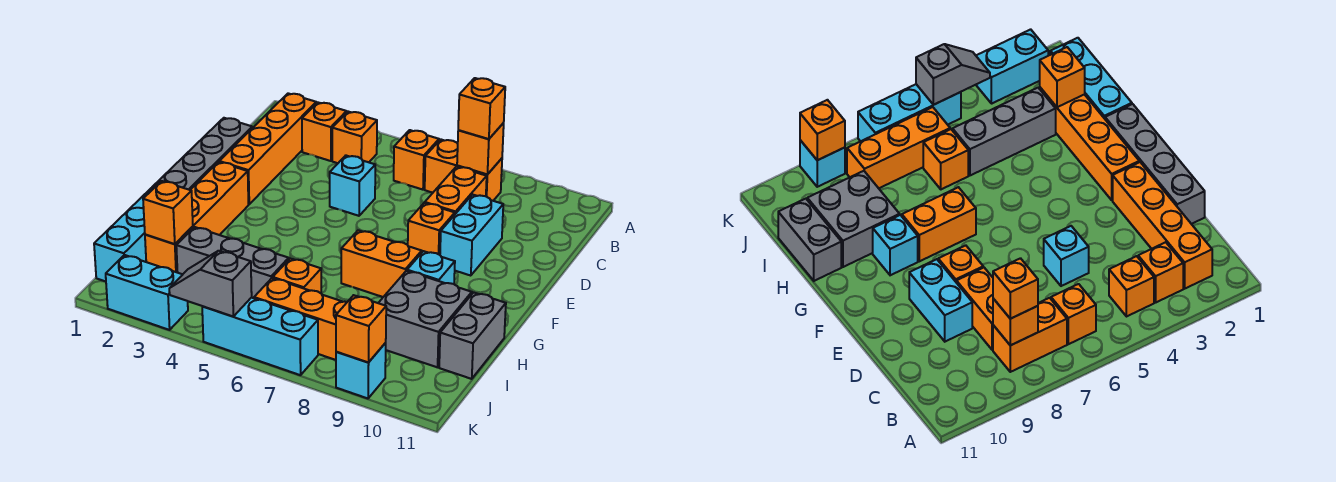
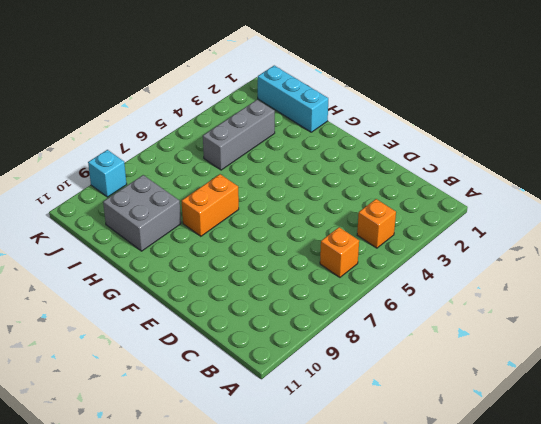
none -> orange 1x4 brick [219,93,316,204]
none -> orange 1x1 brick [302,103,347,161]
none -> orange 1x2 brick [425,139,502,201]

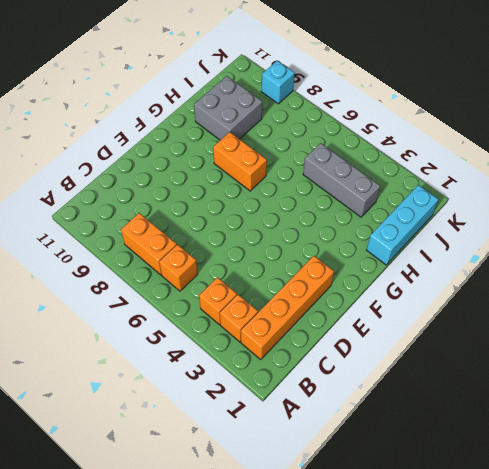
none -> orange 1x2 brick [425,167,487,214]
none -> grey 1x4 brick [152,118,252,190]
none -> cyan 1x1 brick [330,156,375,216]

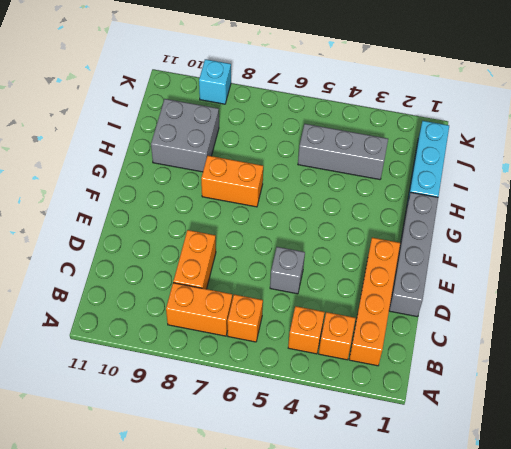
grey 1x1 brick [270,247,305,294] -> cyan 1x1 brick [330,156,375,216]
none -> cyan 1x2 brick [440,195,503,276]
none -> orange 1x1 brick [408,203,455,255]
none -> orange 1x4 brick [145,162,248,273]

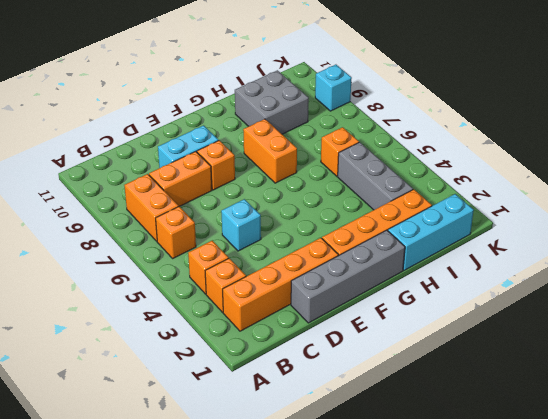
none -> cyan 1x1 brick [407,251,455,284]
none -> grey 1x2 brick [439,292,506,379]
none -> orange 1x3 brick [254,278,347,360]

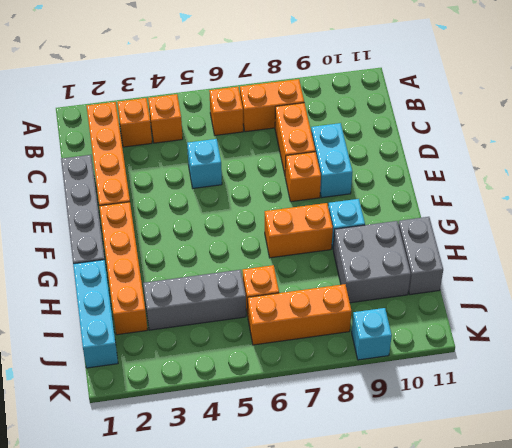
none -> cyan 1x2 brick [106,255,188,330]
none -> cyan 1x3 brick [202,298,318,375]
none -> orange 1x1 brick [457,123,504,174]

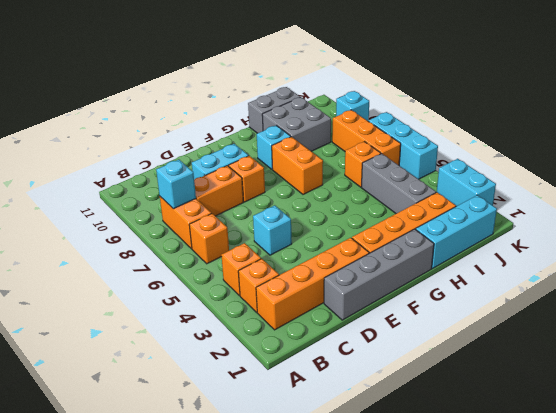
cyan 1x1 brick [156,160,196,209] -> orange 1x1 brick [457,123,504,174]
none -> orange 1x1 brick [143,181,193,244]
none -> grey 1x2 slope [169,251,252,316]
none -> orange 1x1 brick [336,295,386,363]

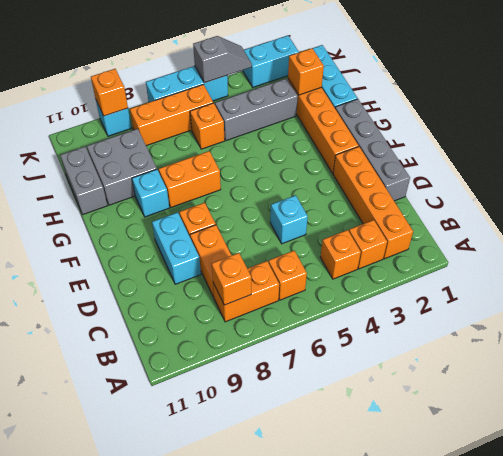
none -> orange 1x1 brick [458,78,505,139]

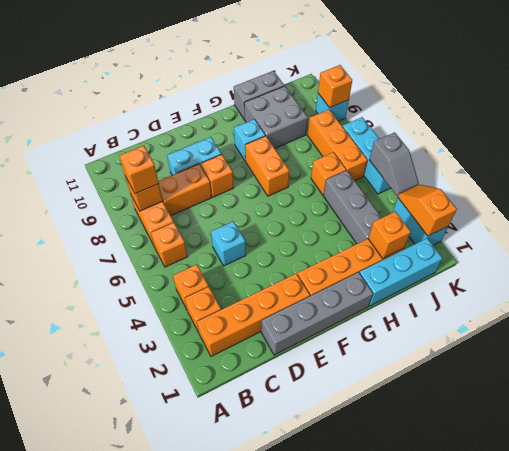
orange 1x2 slope [398,184,457,236] -> none

